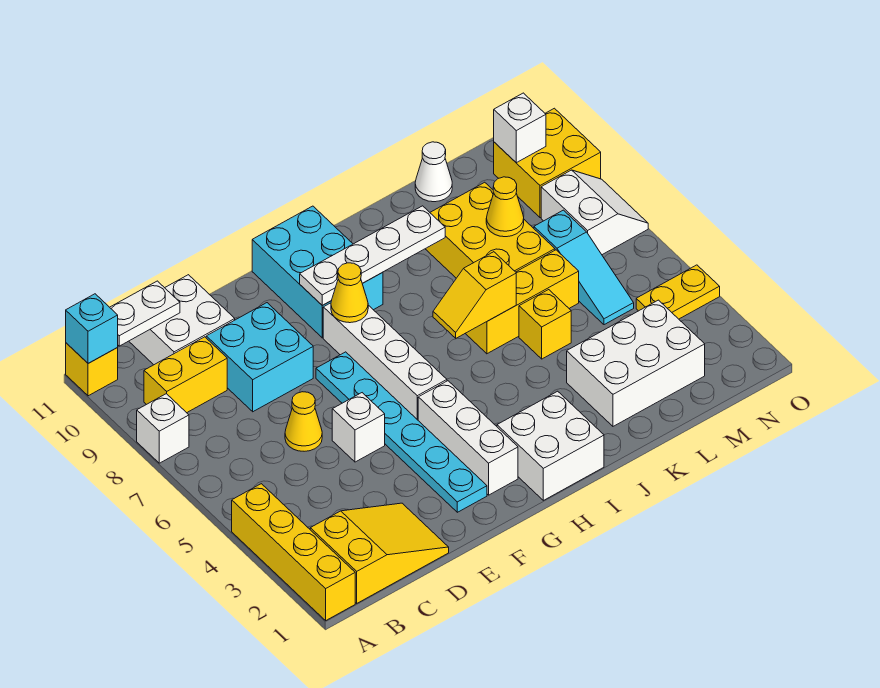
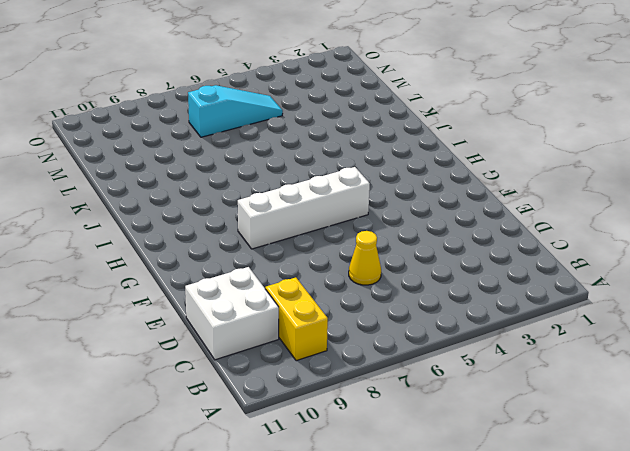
none -> yellow 1x4 brick [232,484,355,620]
none -> white 1x1 brick [137,394,189,463]
none -> yellow 1x1 brick [66,343,118,396]
none -> yellow 2x3 slope [310,503,449,603]

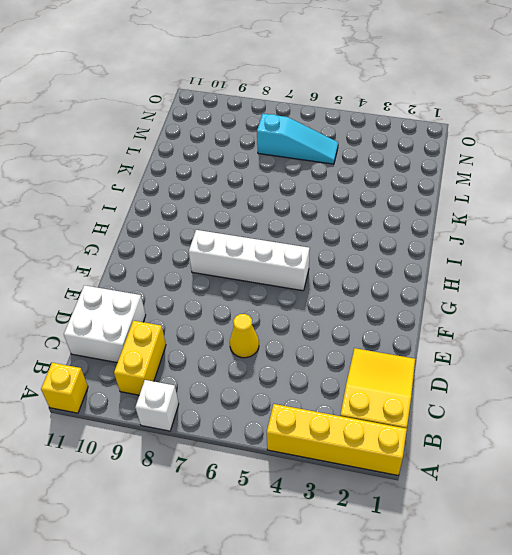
none -> cyan 2x2 brick [206,303,313,412]
none -> white 1x1 brick [332,393,385,462]
none -> cyan 1x6 plate [316,352,487,512]
none -> white 1x3 brick [418,381,518,495]

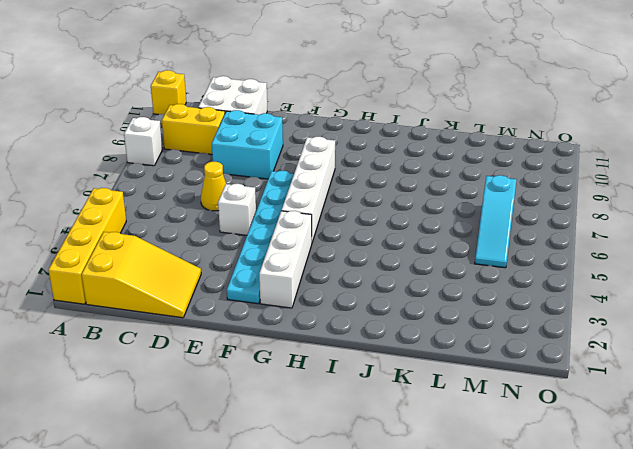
none -> cyan 2x3 brick [252,206,383,338]
none -> white 2x2 brick [497,391,604,500]
none -> yellow 1x3 brick [465,250,579,354]
none -> white 2x3 brick [567,300,705,426]

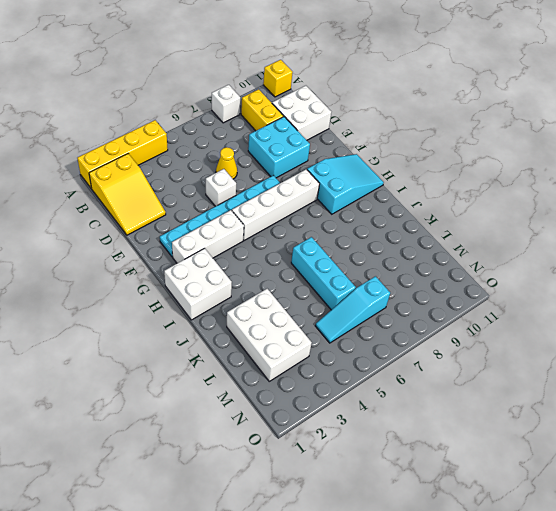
cyan 2x3 slope [307,154,384,214] -> cyan 2x3 brick [252,206,383,338]
cyan 1x3 brick [291,237,356,310] -> yellow 1x3 brick [465,250,579,354]
none -> yellow 1x1 brick [519,290,571,359]
none -> yellow 2x3 brick [426,182,555,278]
none -> white 1x1 cone [415,142,452,202]
none -> yellow 1x2 plate [636,265,720,319]

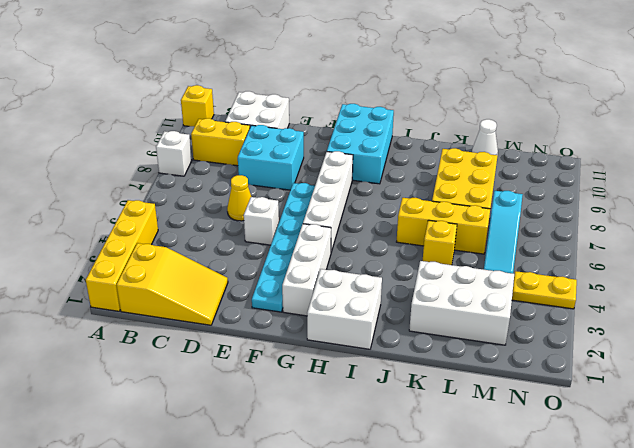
none -> white 2x2 slope [541,170,648,255]
none -> yellow 2x2 brick [494,108,601,218]
none -> cyan 1x1 brick [66,294,118,363]
none -> white 1x2 plate [110,281,180,346]

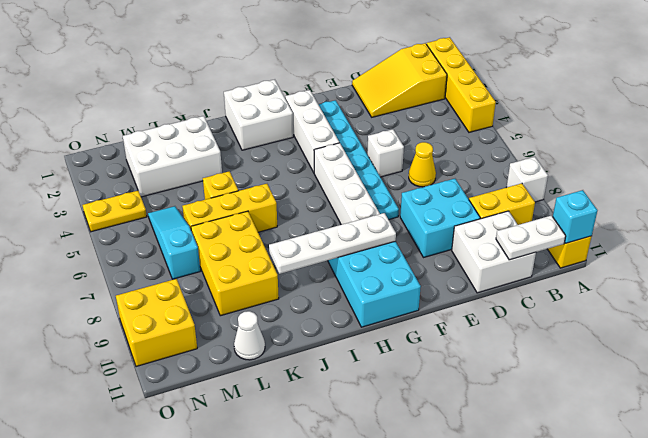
none -> white 2x2 slope [541,170,648,255]
none -> yellow 1x1 cone [331,263,368,323]
none -> yellow 1x2 slope [433,252,516,338]
none -> yellow 1x1 cone [486,177,524,237]

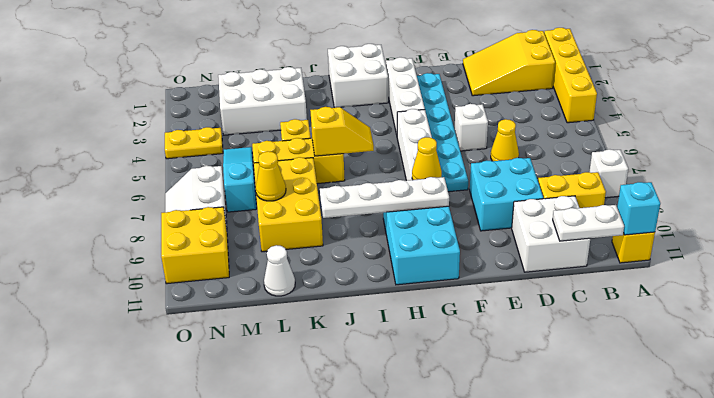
none -> white 1x1 brick [494,93,546,163]

